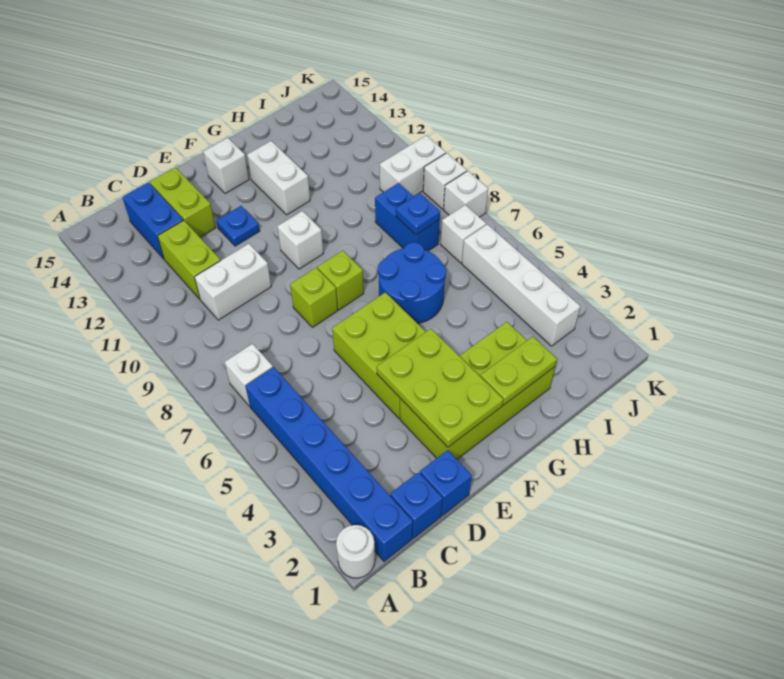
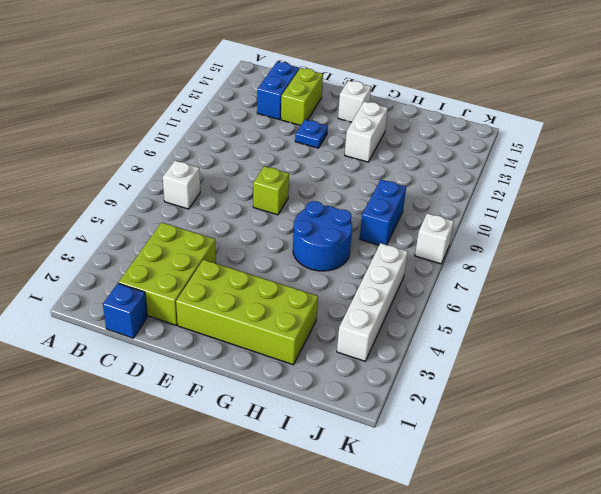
lime 2x3 brick [119,222,216,325] -> lime 2x3 brick moved to [332,292,426,418]
none -> white 1x1 round brick [336,525,375,578]
none -> blue 1x6 brick [246,367,413,561]
none -> white 1x2 brick [195,244,271,320]

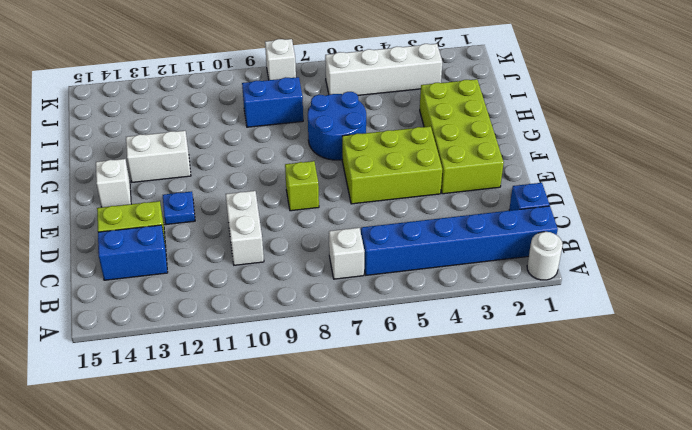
none -> lime 1x2 brick [158,220,221,299]
none -> blue 1x1 brick [420,450,472,516]
none -> lime 1x1 brick [317,251,364,310]

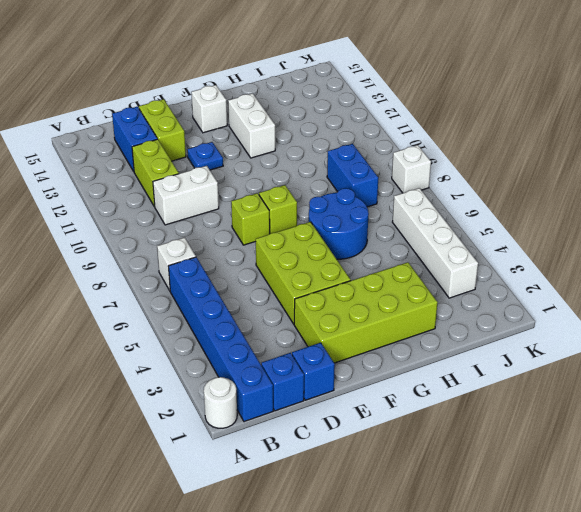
none -> white 1x1 brick [277,211,323,269]
none -> white 1x1 brick [441,205,486,263]
none -> white 1x2 brick [380,135,446,196]

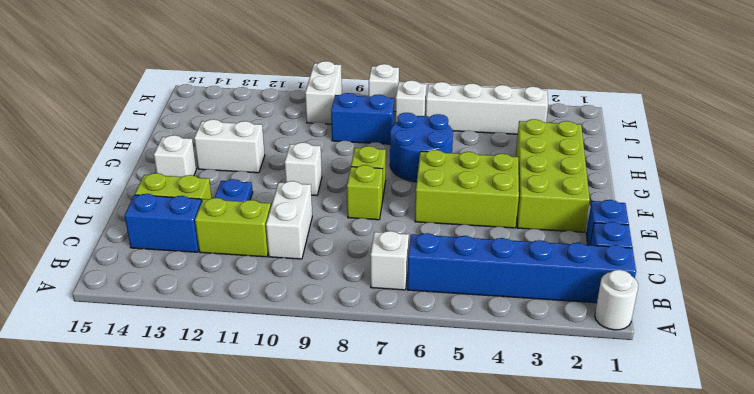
none -> white 1x1 brick [423,153,467,209]
none -> lime 2x3 plate [377,329,503,447]
none -> lime 1x2 plate [480,337,557,405]

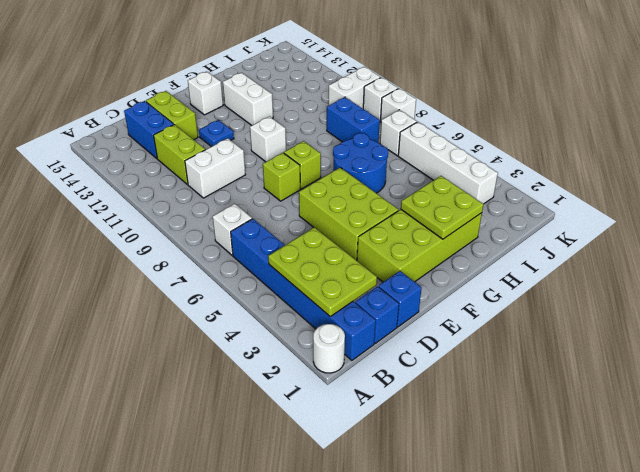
lime 2x3 plate [268,227,377,316] -> lime 2x3 plate moved to [377,329,503,447]
lime 2x2 plate [401,176,483,239] -> lime 1x2 plate [480,337,557,405]
none -> blue 1x1 plate [396,193,440,235]

